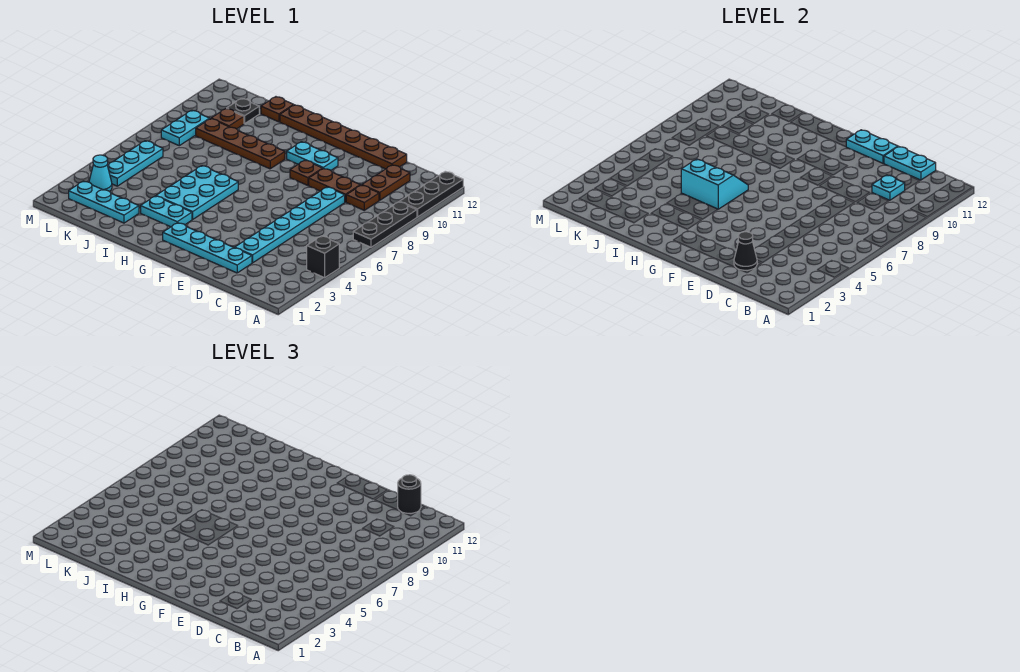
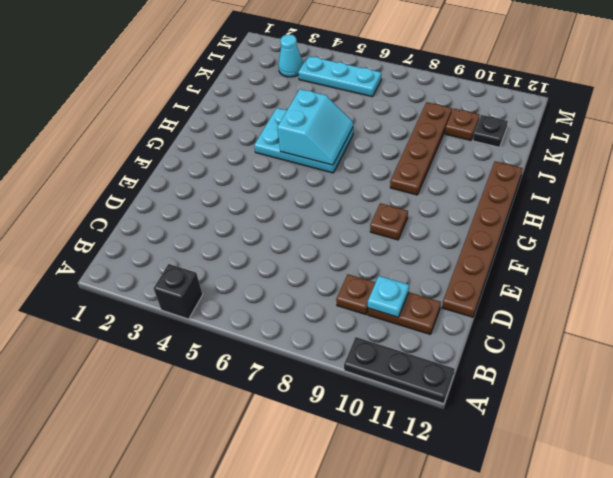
none -> black 1x3 plate [353,202,417,247]
none -> cyan 1x4 plate [163,223,252,273]
none -> cyan 1x6 plate [235,187,345,263]

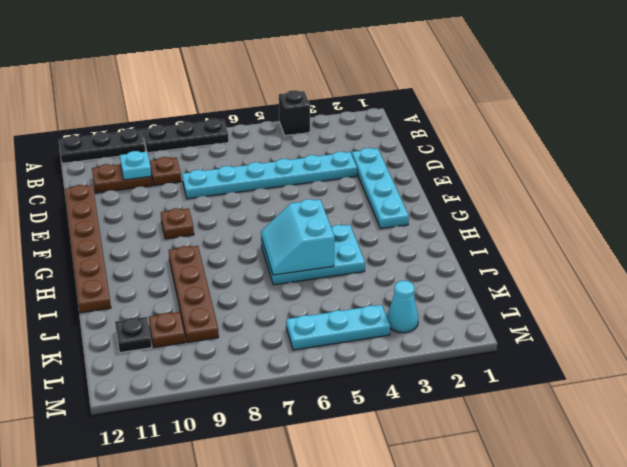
none -> brown 1x2 plate [309,168,360,202]
none -> cyan 1x2 plate [287,142,338,170]
none -> cyan 1x2 plate [141,196,192,227]

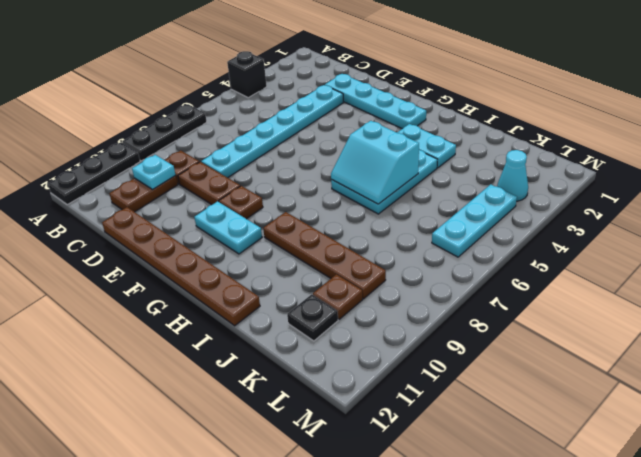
none -> cyan 1x3 plate [69,181,139,223]
none -> brown 1x1 plate [261,97,293,122]
none -> cyan 1x2 plate [161,110,210,146]

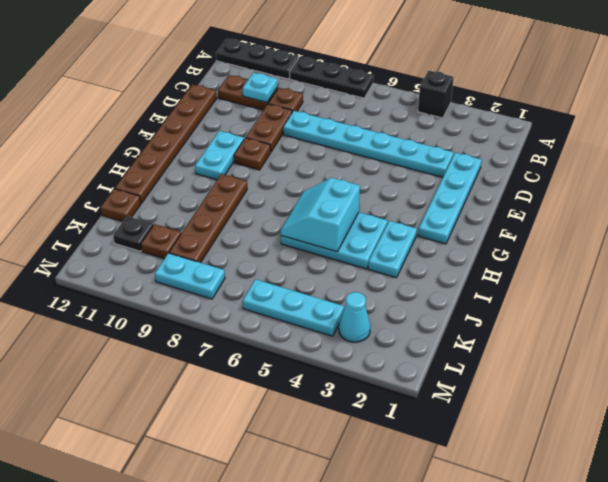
none -> cyan 1x3 plate [69,181,139,223]
none -> cyan 1x2 plate [884,147,936,180]
none -> black 1x1 cone [734,232,757,270]

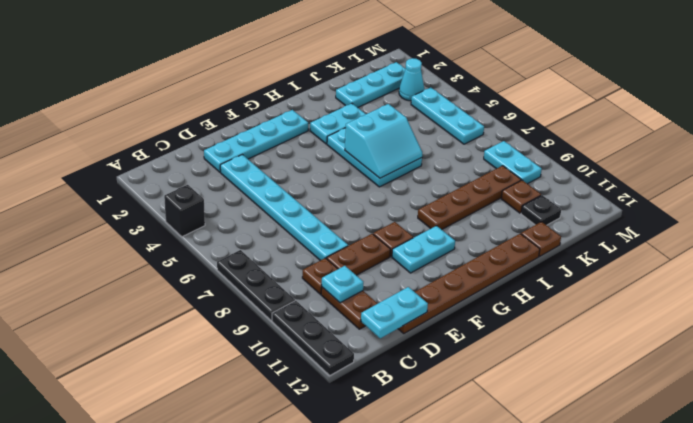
none -> black 1x1 cone [734,232,757,270]
none -> cyan 1x2 plate [846,130,898,163]
none -> black 1x1 round brick [397,475,421,513]

